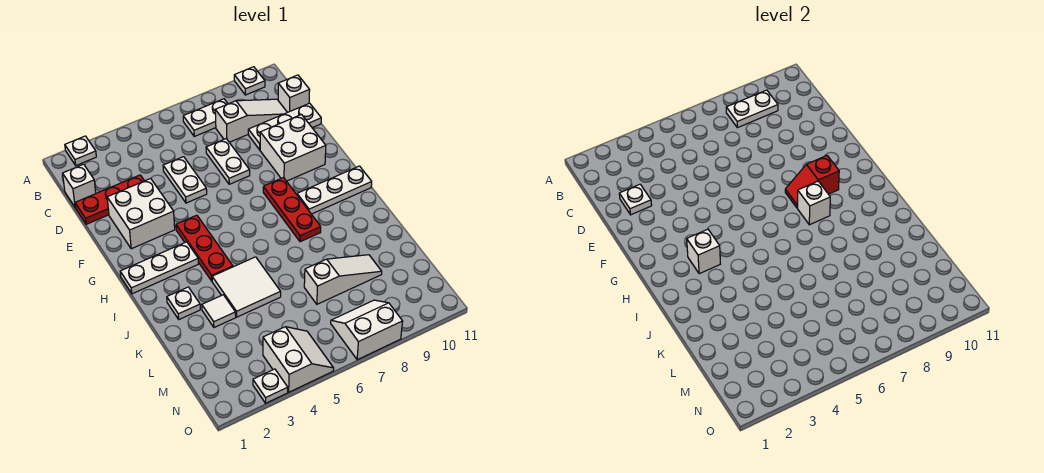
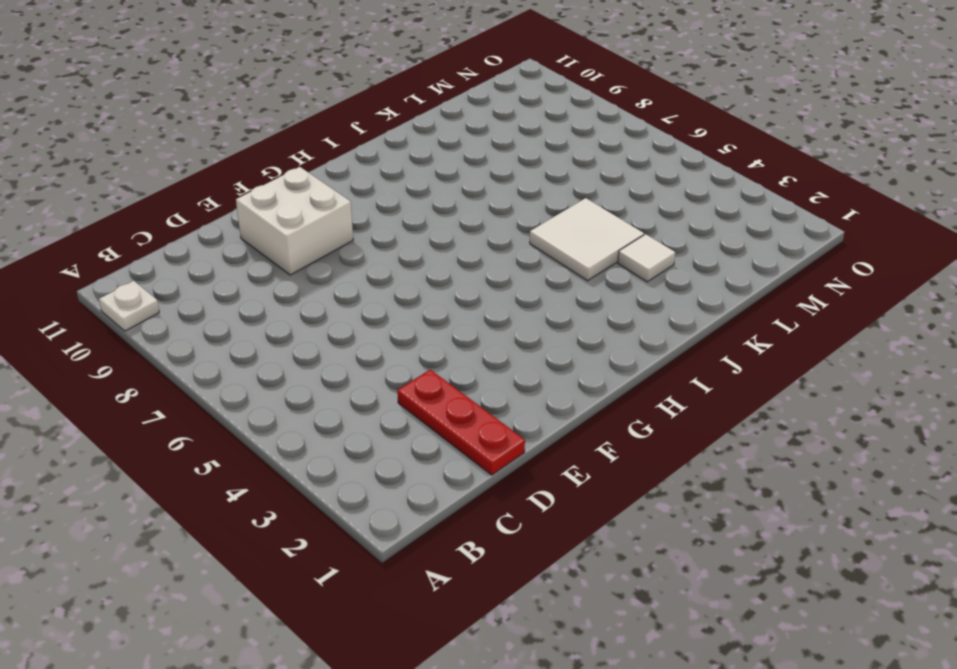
none -> white 1x1 plate [65,136,96,165]
none -> white 1x2 plate [183,99,228,136]
none -> white 1x1 brick [63,164,96,208]

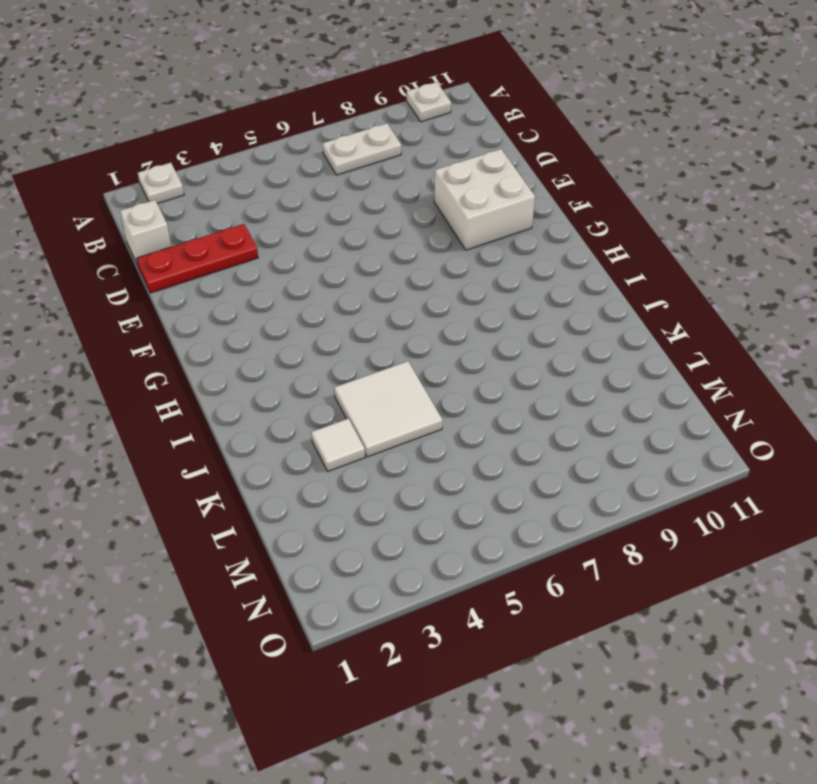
none -> white 1x3 slope [215,99,287,142]
none -> white 1x1 brick [278,75,310,112]
none -> white 1x2 plate [163,157,207,203]

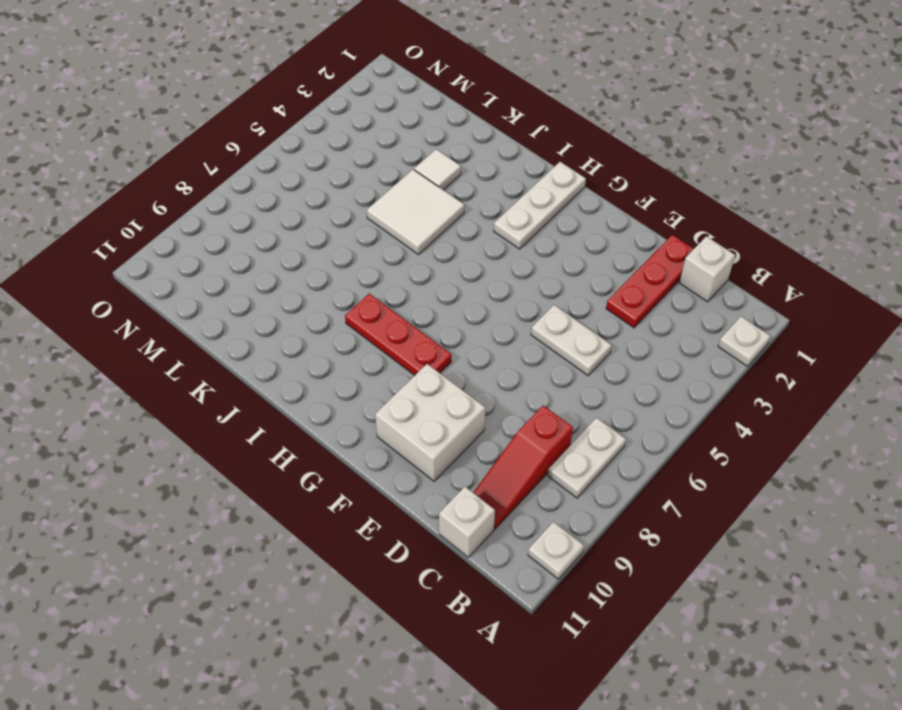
red 1x3 slope [473,405,573,529] -> white 1x3 slope [215,99,287,142]
none -> white 1x2 plate [206,139,250,184]
none -> white 1x3 plate [248,103,321,150]
none -> white 2x2 brick [107,178,175,249]

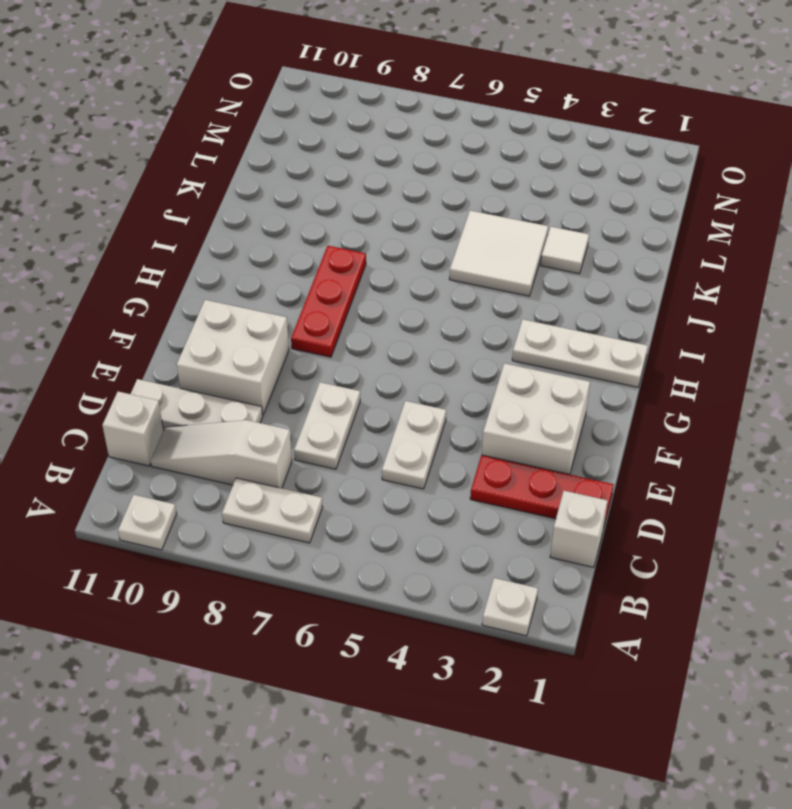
none -> red 1x3 plate [176,215,233,281]
none -> white 1x3 plate [297,166,372,214]
none -> white 1x1 plate [167,287,200,319]

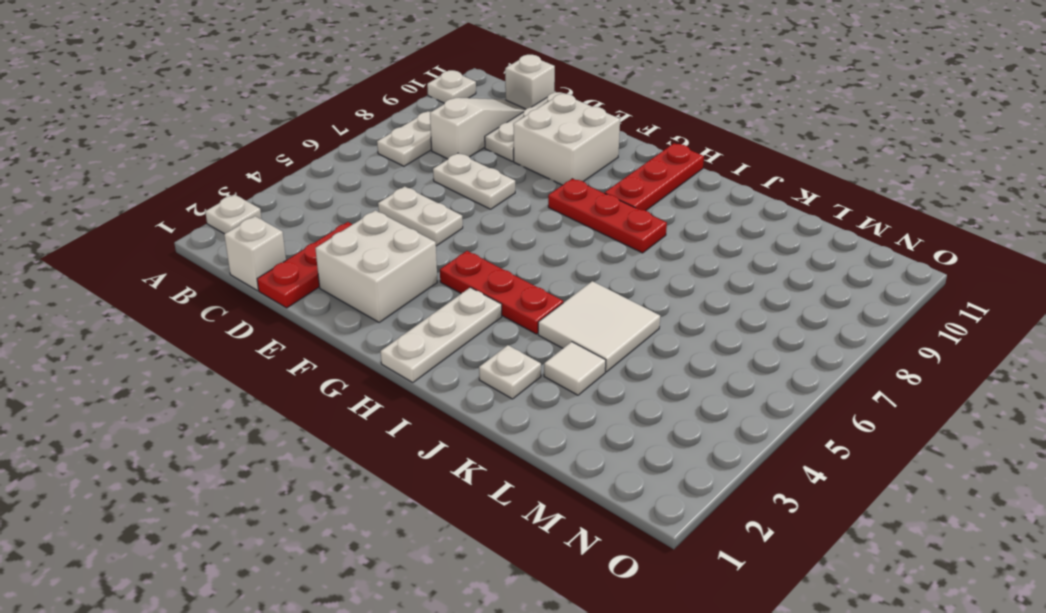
red 1x3 plate [605,143,704,211] -> white 1x3 plate [297,166,372,214]
none -> white 1x3 slope [304,255,382,304]
none -> white 2x2 slope [263,327,334,392]
none -> white 2x2 slope [331,300,403,360]

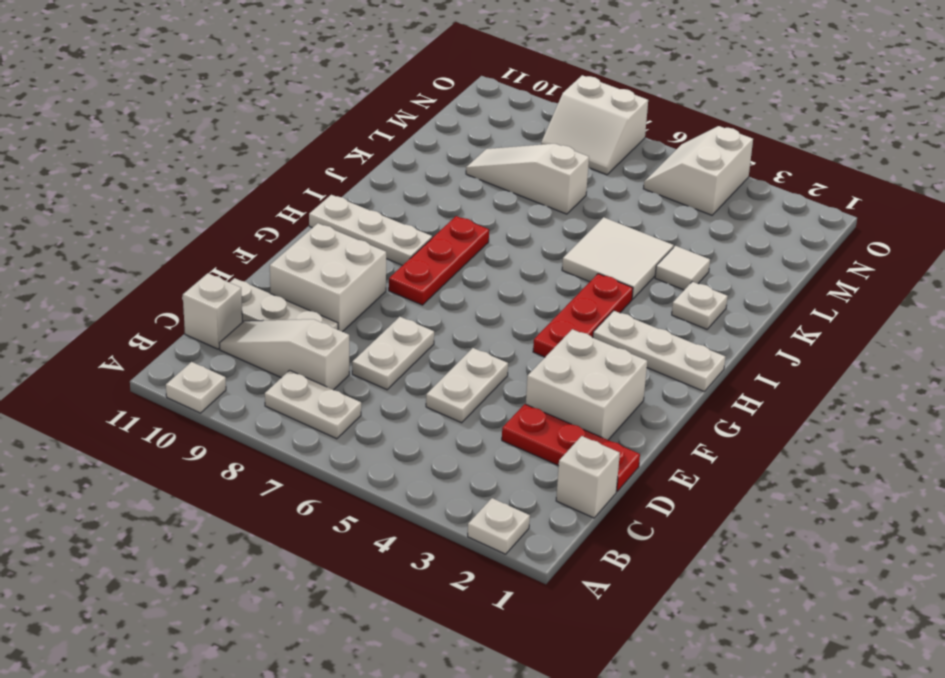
none -> white 1x1 plate [253,369,288,403]
none -> white 1x2 plate [726,90,778,128]
none -> white 1x1 plate [619,184,652,215]

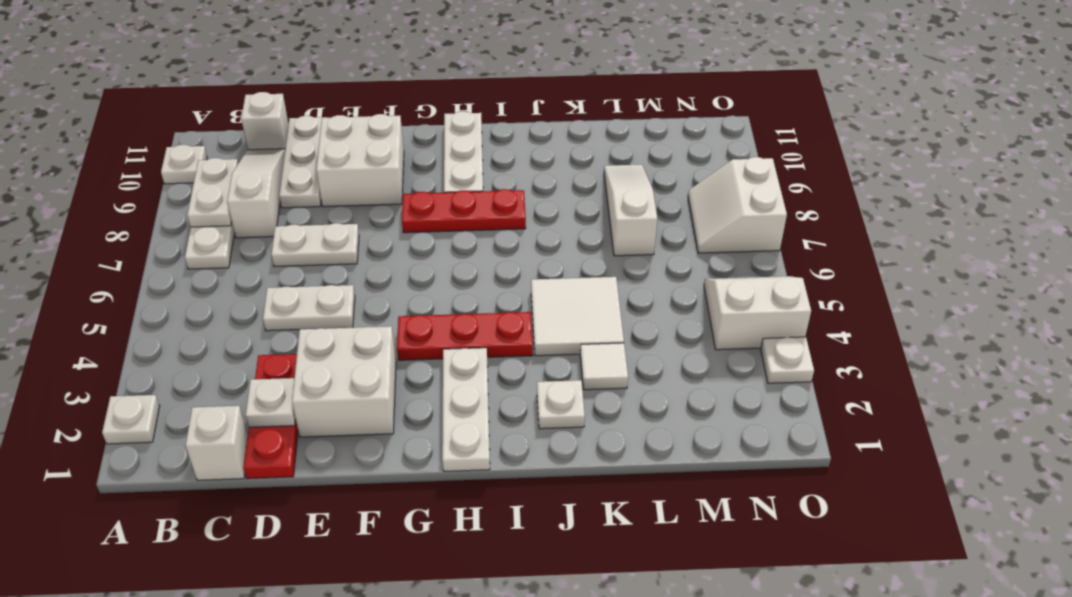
none -> red 1x2 slope [785,156,839,208]
none -> white 1x1 brick [687,229,720,274]
none -> white 1x1 brick [798,181,830,225]

